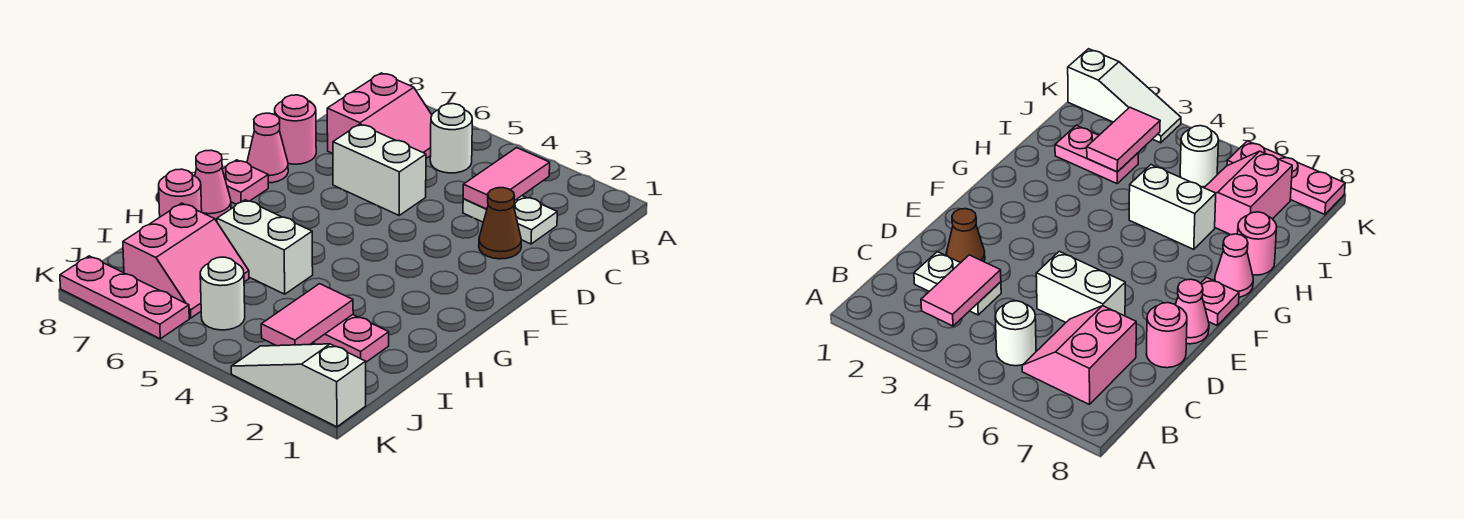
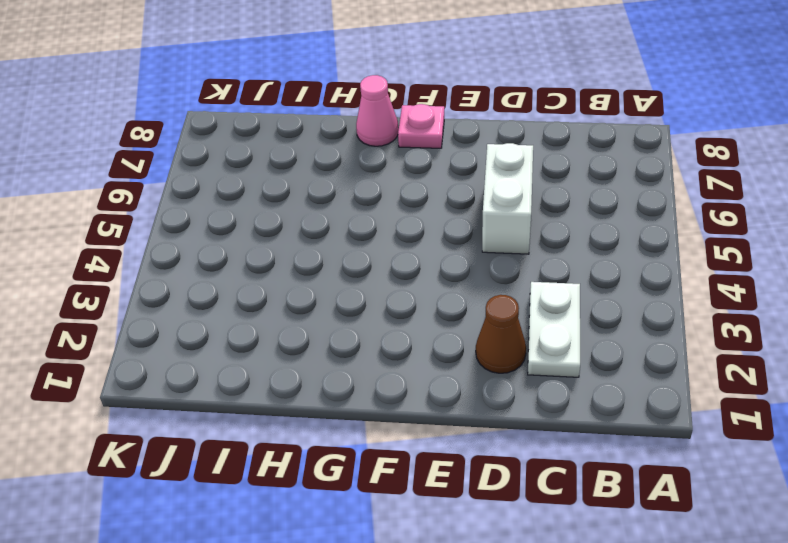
none -> white 1x1 round brick [430,104,472,173]
none -> pink 2x2 slope [327,73,432,158]
none -> pink 1x1 round brick [275,95,316,164]

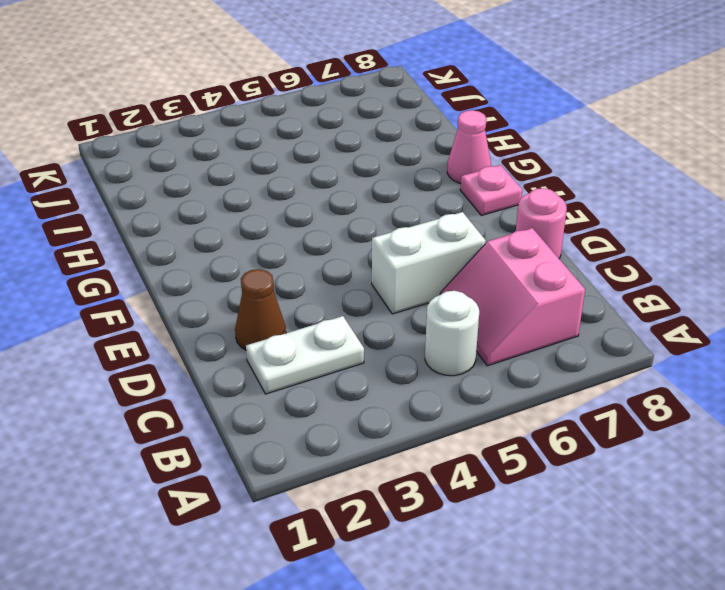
none -> pink 1x1 cone [247,113,288,183]
none -> white 1x2 brick [217,200,313,294]
none -> pink 1x1 round brick [159,169,202,217]

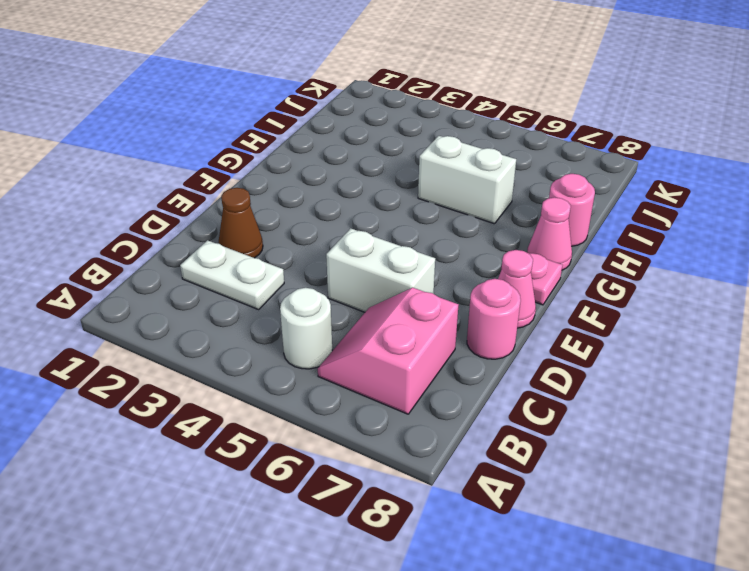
none -> pink 1x2 plate [313,315,389,362]
none -> pink 2x2 slope [123,203,249,318]
none -> white 1x1 round brick [200,257,245,330]

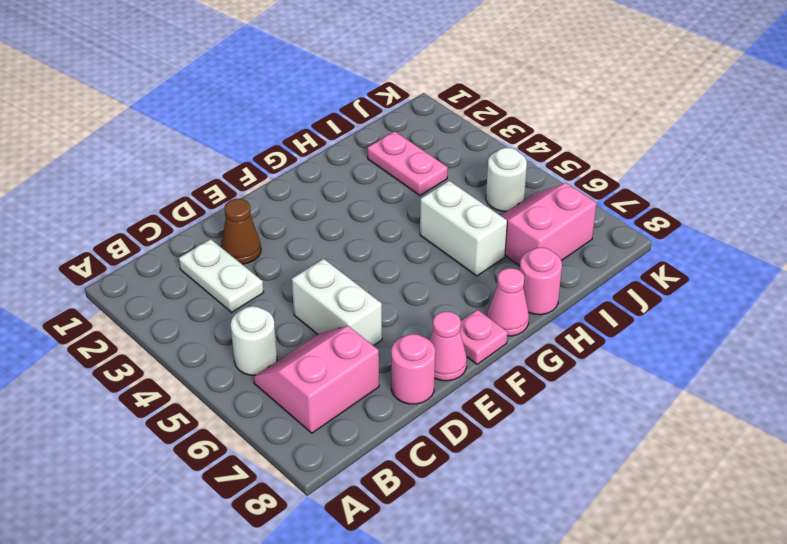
none -> white 1x3 slope [231,344,366,427]
none -> pink 1x3 plate [60,256,189,339]
none -> pink 1x2 tile [463,148,550,209]

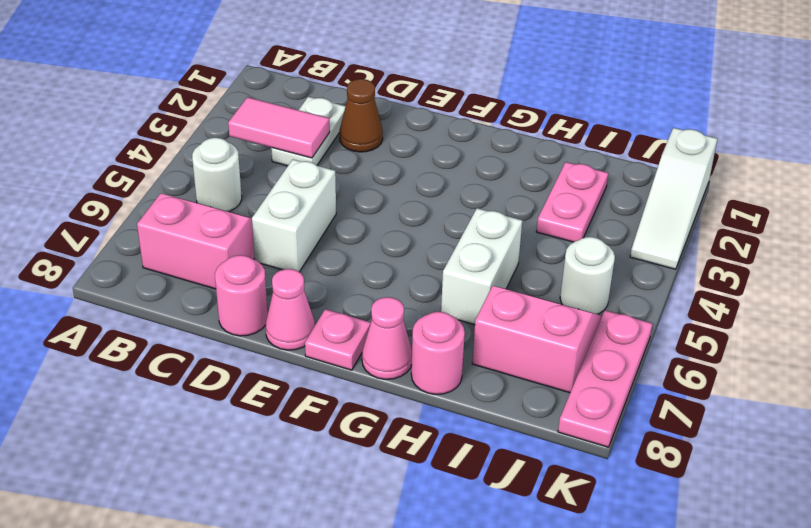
none -> pink 1x2 tile [261,284,353,346]

